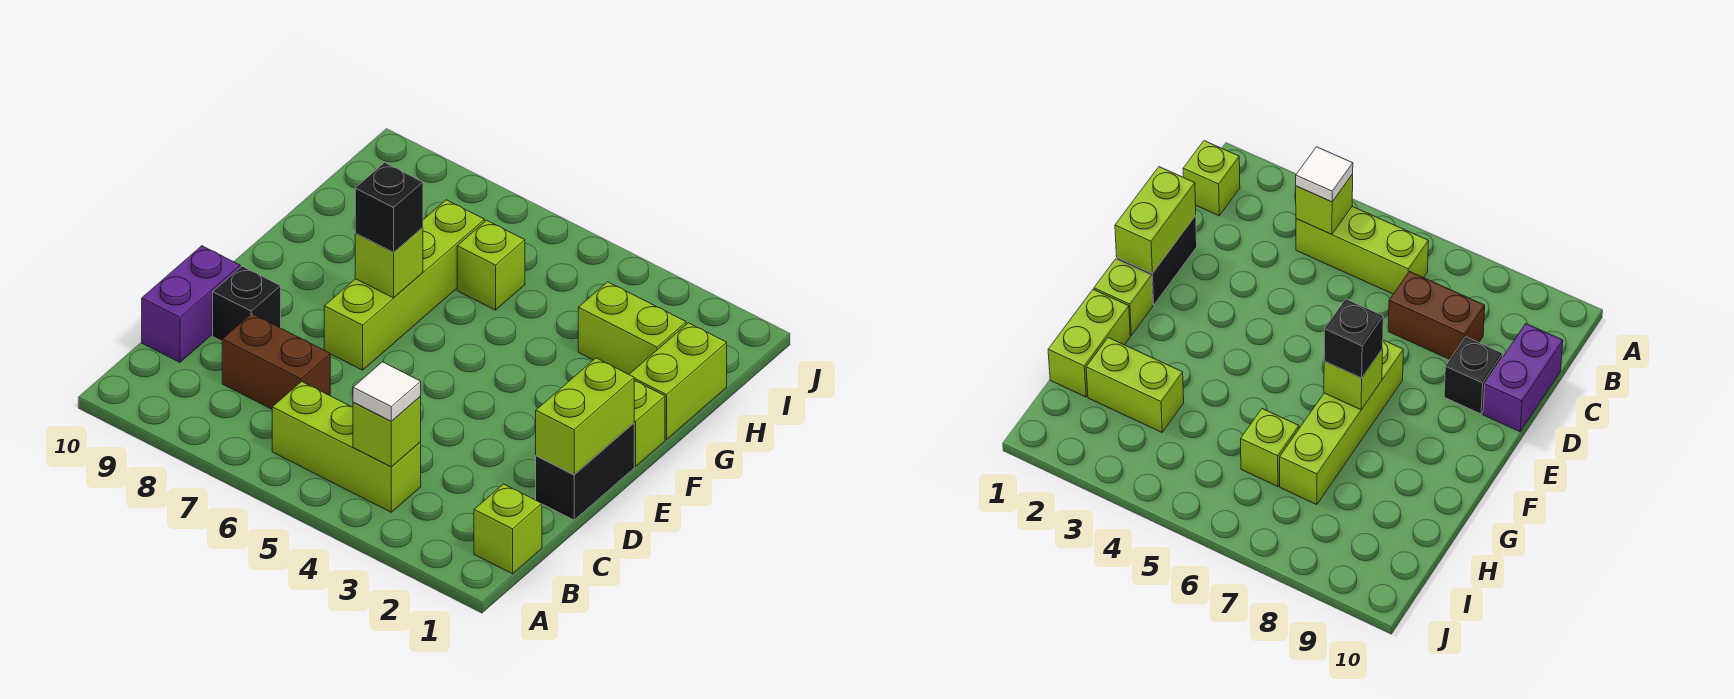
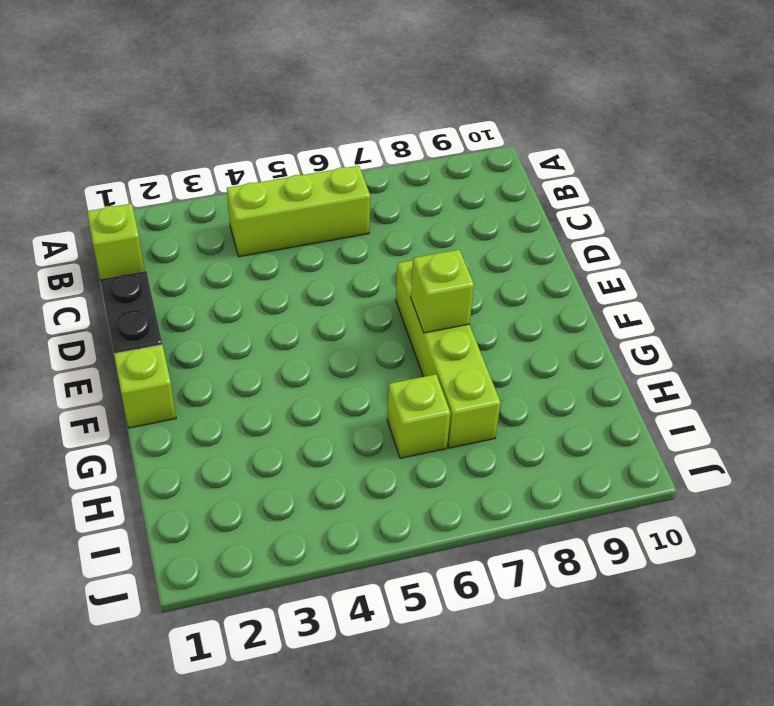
none -> brown 1x2 brick [222,314,330,409]
none -> purple 1x2 brick [142,246,240,362]
none -> black 1x1 brick [213,266,281,341]

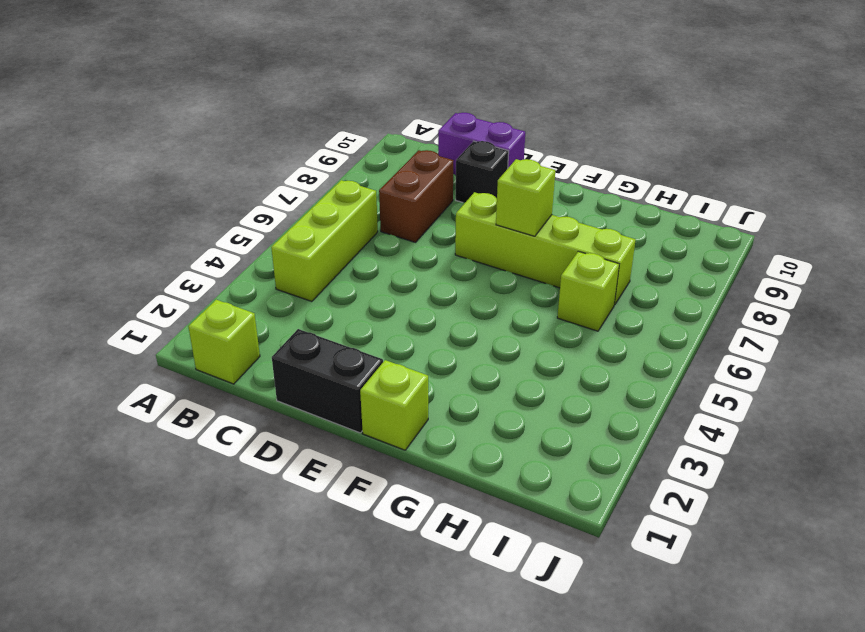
none -> lime 1x2 brick [629,323,727,439]
none -> lime 1x2 brick [578,282,686,374]
none -> lime 1x1 brick [353,396,421,467]

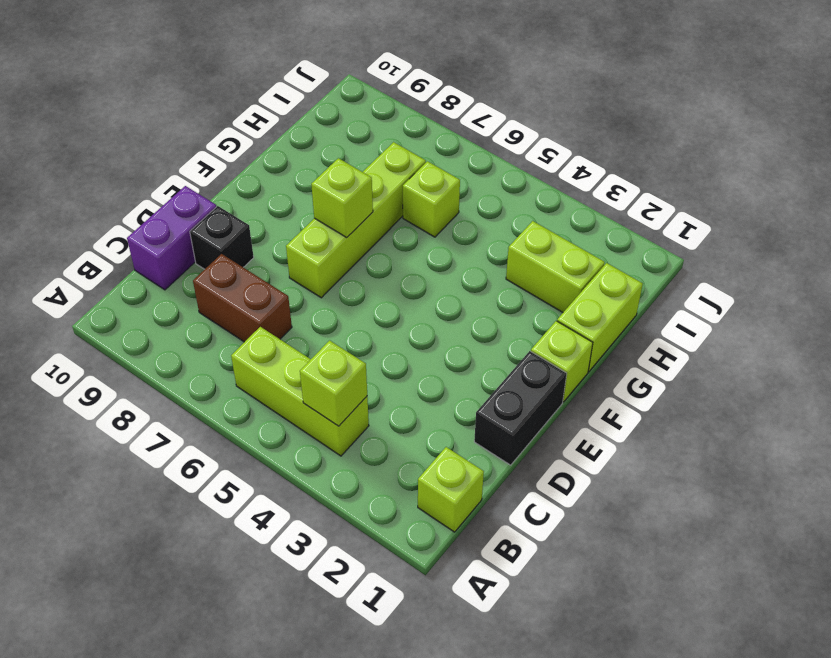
none -> lime 1x2 brick [536,358,634,475]
none -> white 1x1 tile [353,362,421,421]
none -> black 1x1 brick [355,163,423,253]

